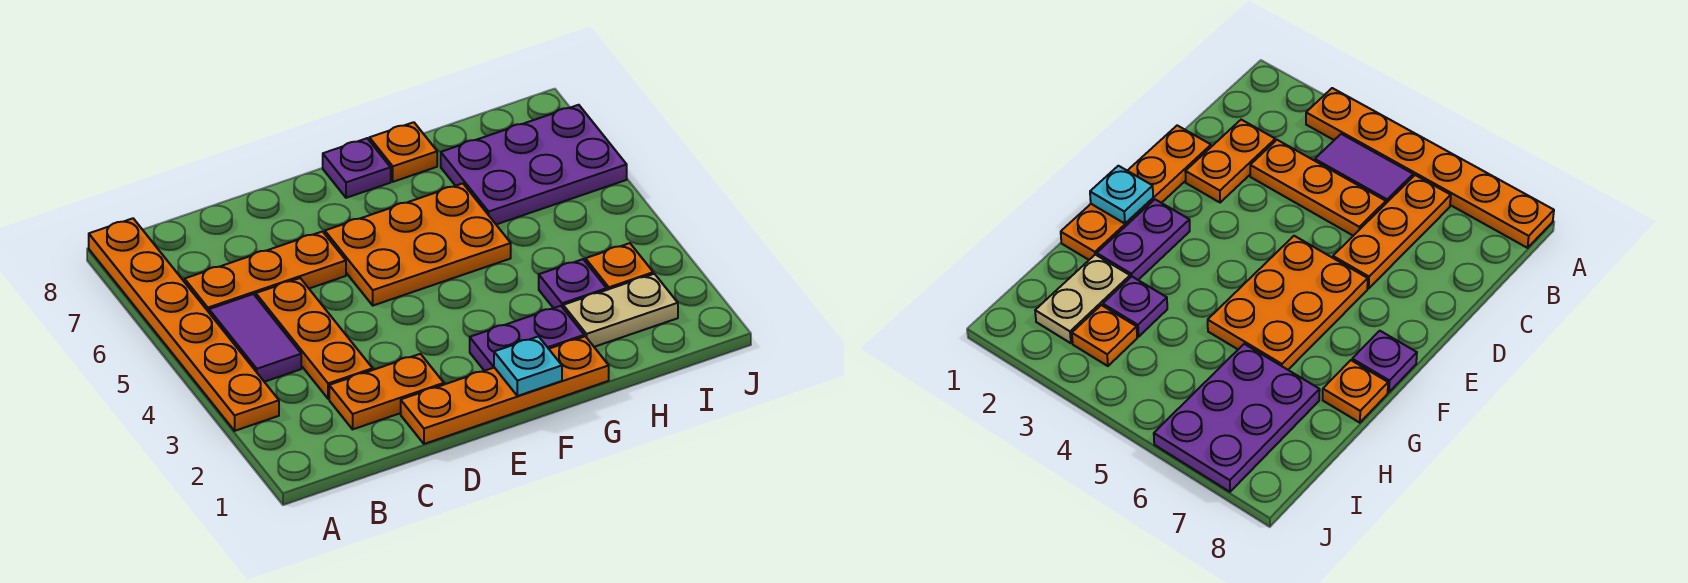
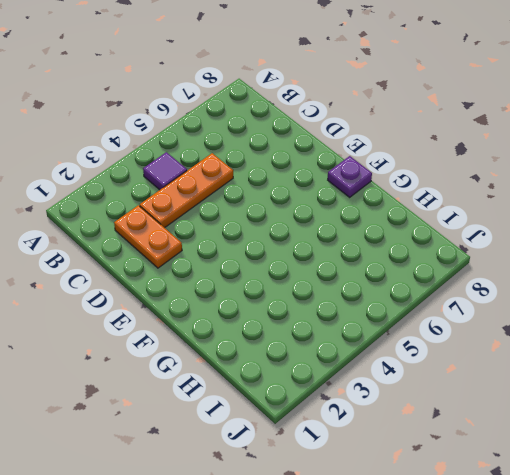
purple 1x1 tile [143,152,187,190] -> purple 1x2 tile [209,294,301,382]
none -> orange 1x6 plate [89,218,279,431]
none -> orange 1x3 plate [185,231,346,312]
none -> orange 1x4 plate [401,336,609,444]

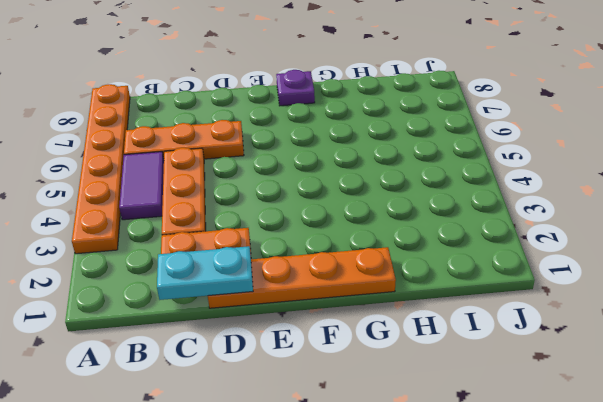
cyan 1x2 plate [157,246,253,300] -> none
none -> orange 2x3 plate [325,183,511,306]
none -> purple 1x2 plate [470,306,584,371]
none -> orange 1x1 plate [369,122,437,182]

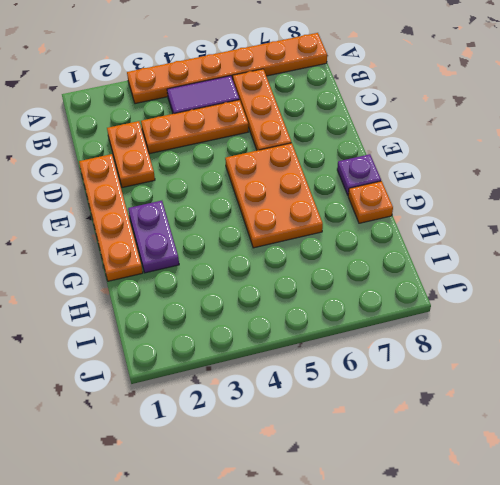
none -> tan 1x2 plate [563,274,678,347]
none -> purple 1x1 plate [539,259,607,308]
none -> purple 2x3 plate [441,105,627,224]

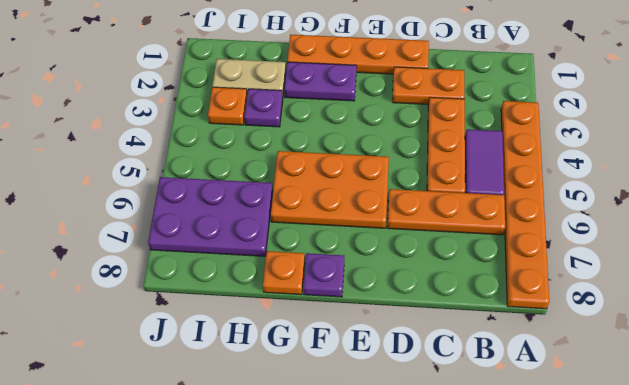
none -> cyan 1x1 plate [494,336,562,396]

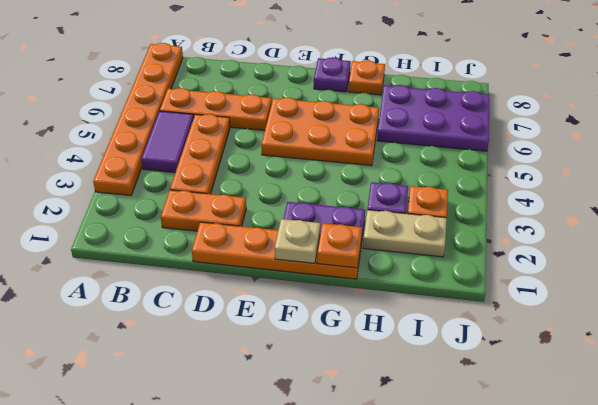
tan 1x1 plate [275,219,320,263] -> cyan 1x1 plate [494,336,562,396]
orange 1x1 plate [317,223,362,268] -> none

